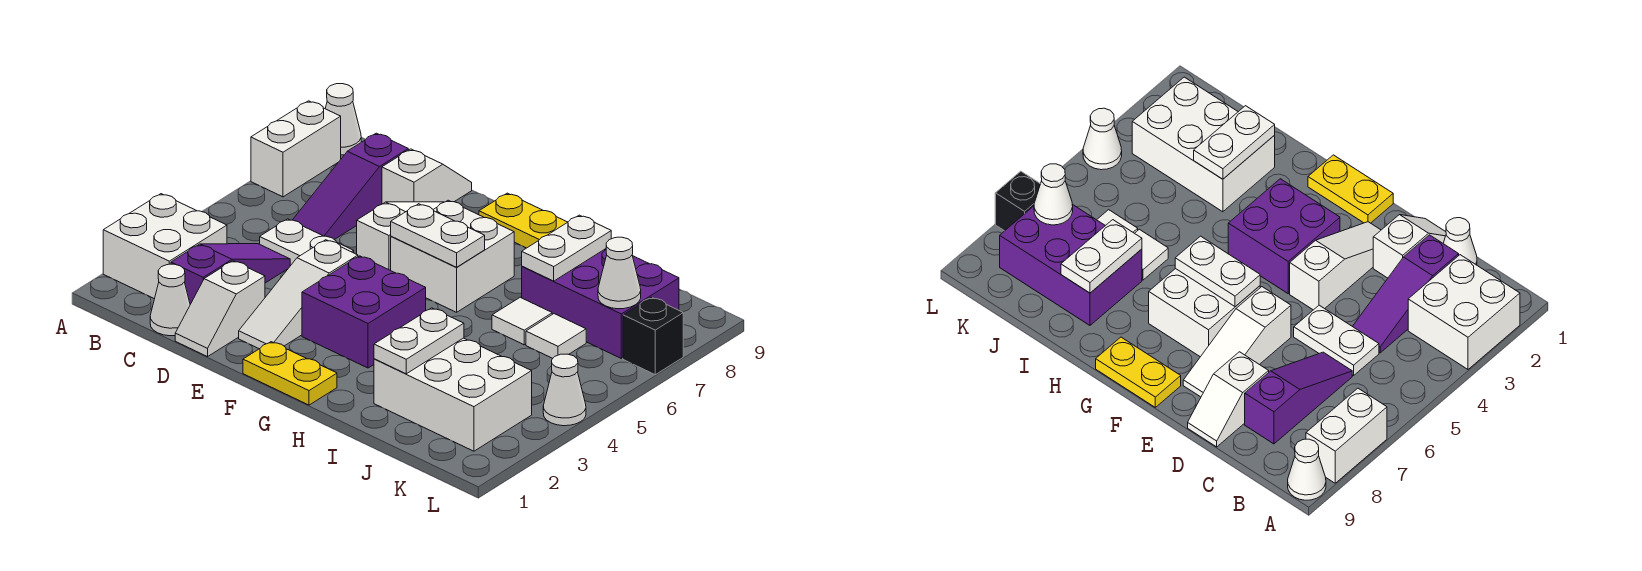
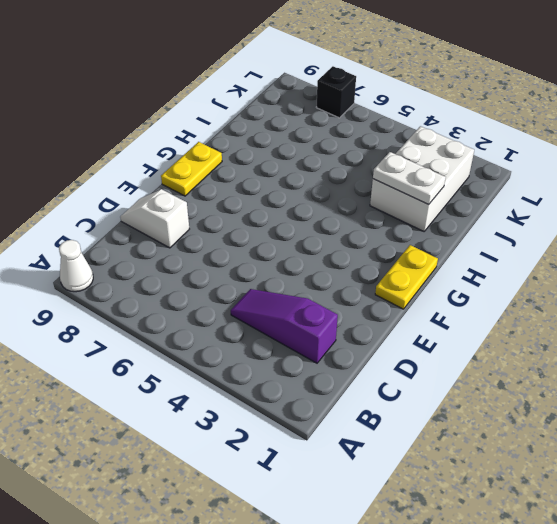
none -> white 2x2 brick [103,194,227,299]
none -> white 1x2 brick [251,101,341,197]
none -> white 1x1 cone [150,264,190,336]

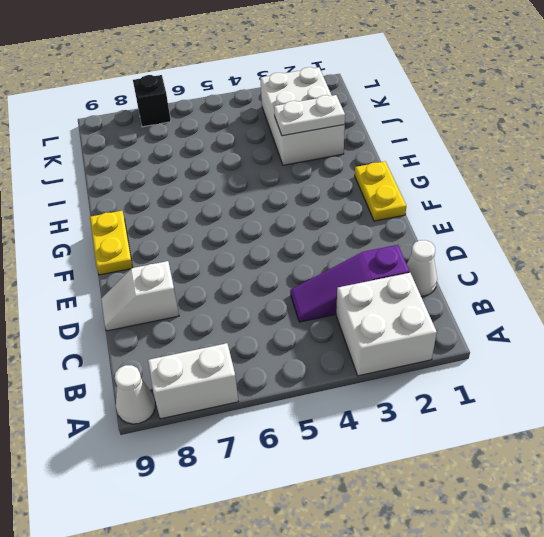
none -> white 1x2 plate [260,219,354,266]
none -> purple 1x3 slope [293,133,408,240]
none -> white 1x2 slope [175,261,265,357]

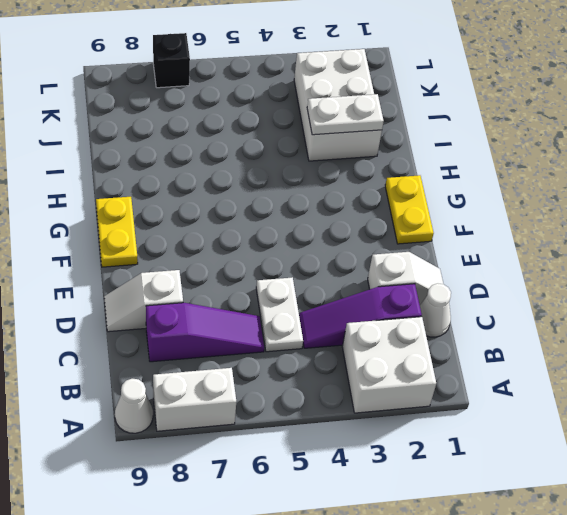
none -> white 1x3 slope [239,240,358,349]
none -> white 1x3 slope [357,202,444,270]
none -> purple 2x2 brick [302,256,426,368]

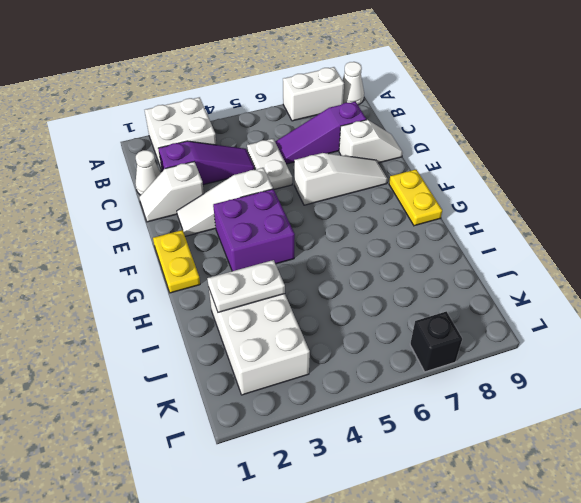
none -> white 2x2 brick [391,200,514,312]
none -> white 1x1 tile [492,297,552,345]
none -> purple 2x3 brick [522,249,679,358]

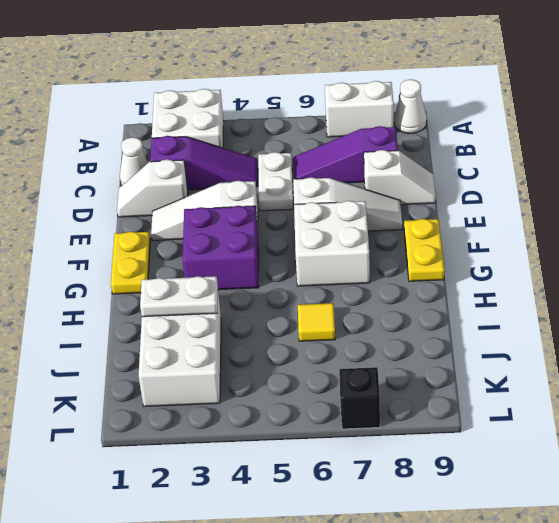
yellow 1x1 tile [298,303,335,341] -> white 1x1 tile [492,297,552,345]
none -> purple 2x3 brick [522,249,679,358]
none -> white 1x1 tile [526,314,586,358]
none -> white 1x1 cone [543,354,586,426]

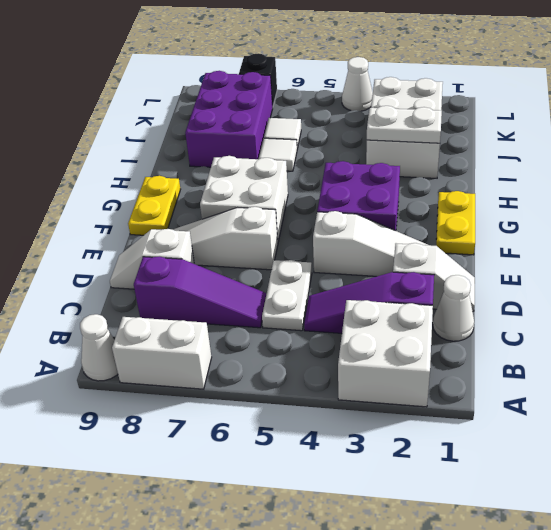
none -> white 1x2 plate [391,204,485,267]
none -> white 1x2 plate [522,215,611,281]
none -> white 1x1 cone [598,237,641,309]

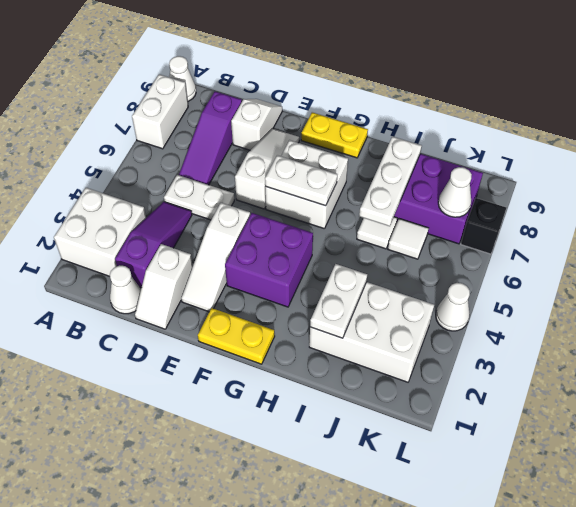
white 1x3 plate [359,137,422,226] -> white 1x2 plate [522,215,611,281]

